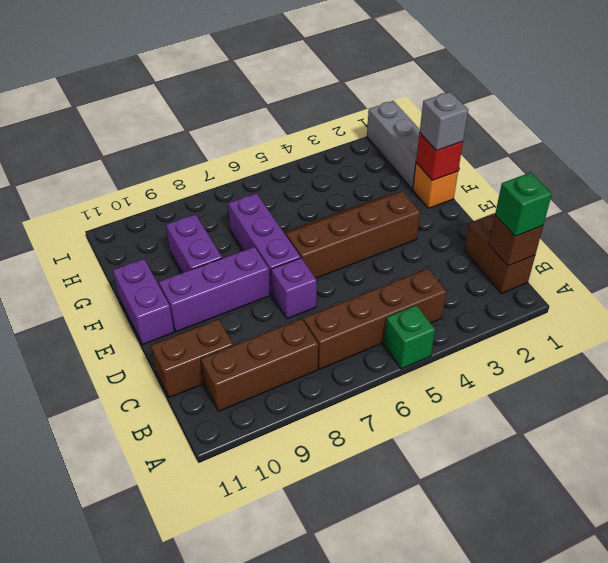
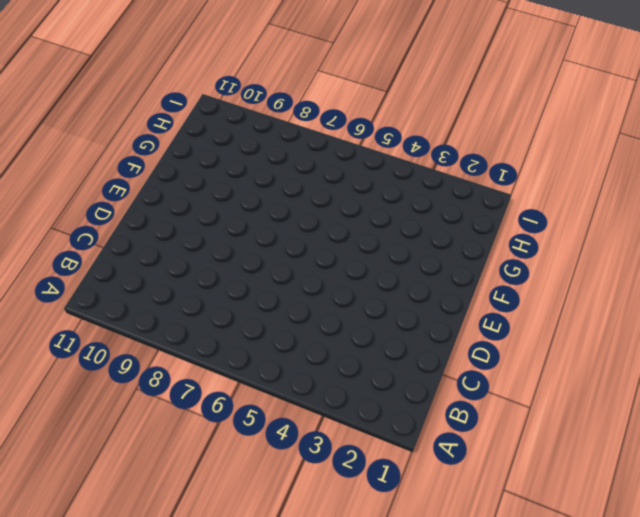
none -> green 1x1 brick [384,305,435,369]
none -> brown 1x2 brick [464,213,535,294]
none -> brown 1x4 brick [303,269,447,369]

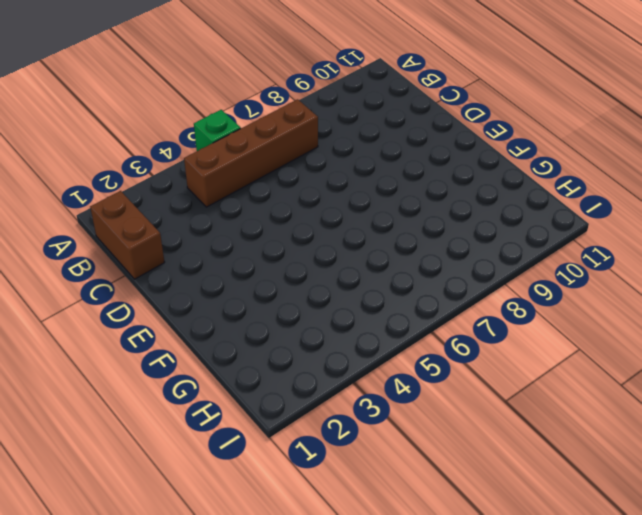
none -> brown 1x3 brick [201,319,318,411]
none -> brown 1x2 brick [151,319,233,398]
none -> purple 1x1 brick [271,258,317,319]

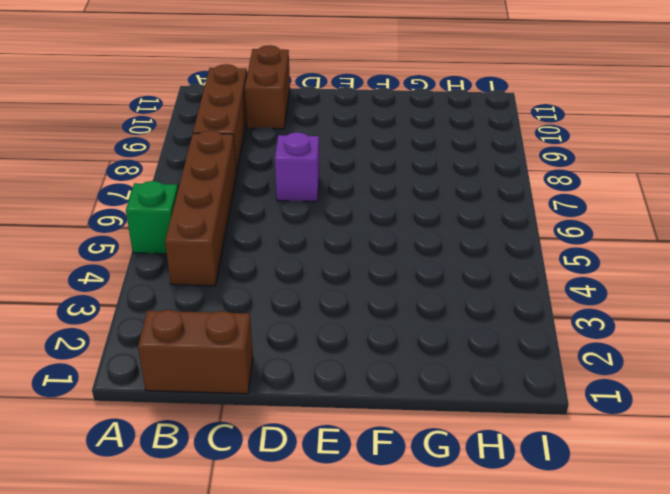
none -> brown 2x4 slope [284,192,420,278]
none -> purple 1x3 brick [228,193,301,295]
none -> purple 1x3 brick [159,247,270,332]

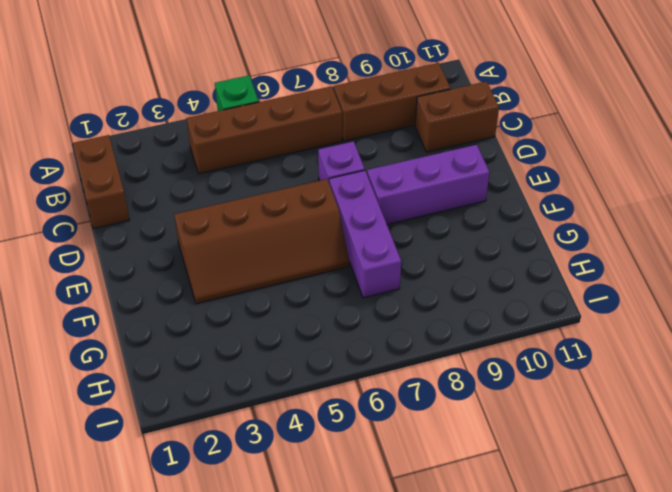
none -> purple 1x2 brick [113,259,174,344]
none -> orange 1x1 brick [413,163,458,208]
none -> purple 1x2 brick [166,214,222,273]

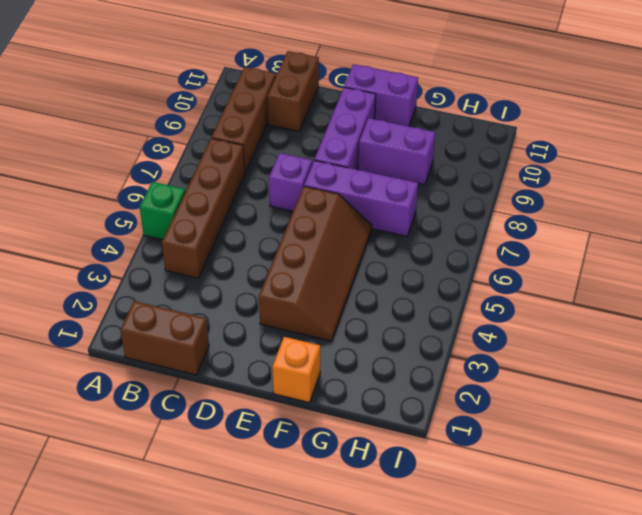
none -> grey 1x3 brick [367,101,420,189]
none -> brown 1x1 brick [489,215,543,266]
none -> red 1x1 brick [416,133,463,180]

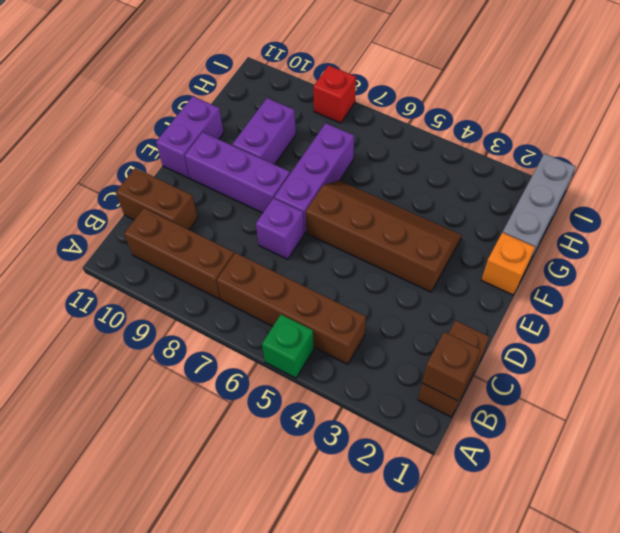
red 1x1 brick [313,65,356,123] -> red 1x1 brick moved to [416,133,463,180]
none -> green 1x1 brick [495,173,552,236]
none -> grey 1x1 brick [420,92,468,151]

